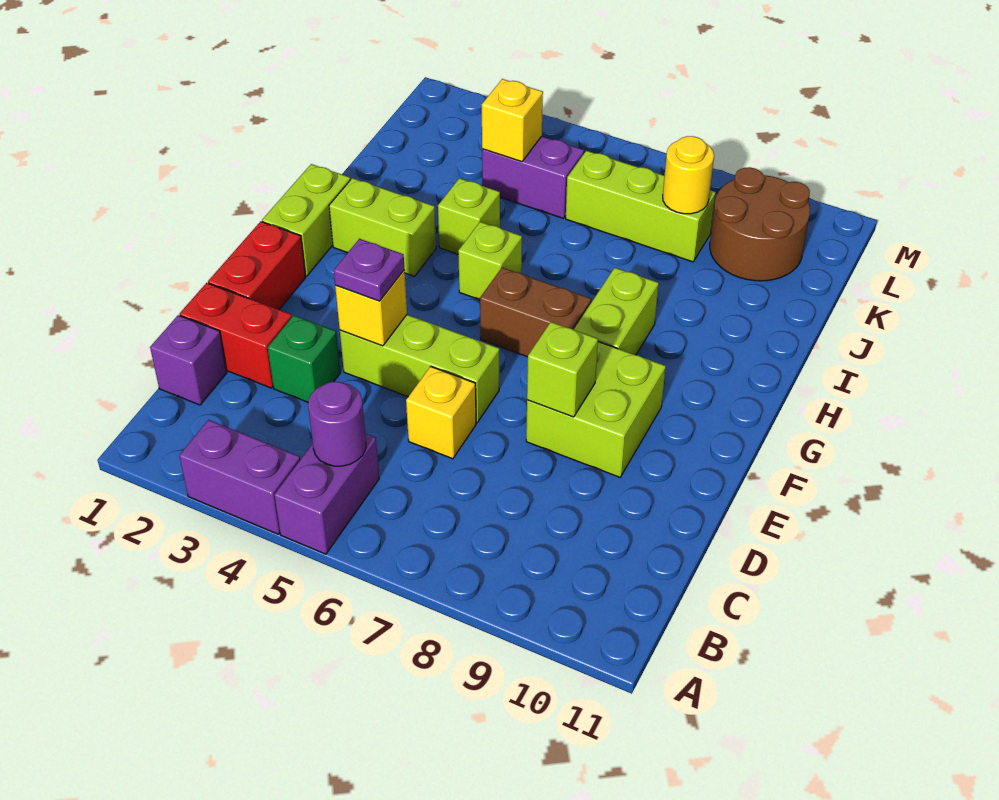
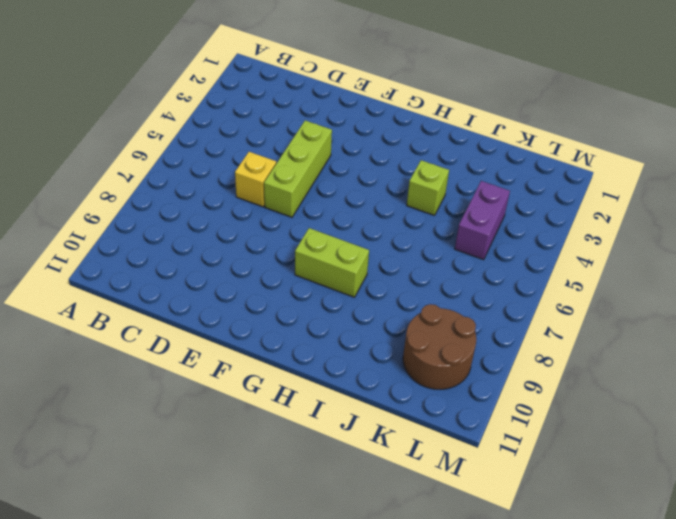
none -> purple 1x2 brick [179,420,300,534]
none -> purple 1x2 brick [274,434,379,554]
none -> purple 1x1 brick [150,315,227,405]

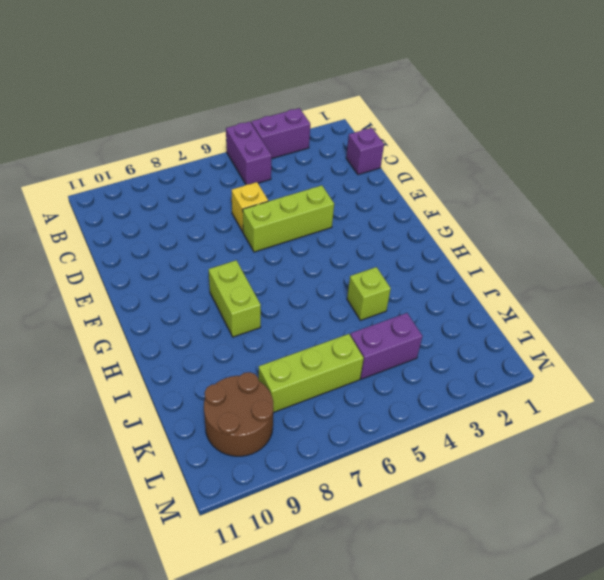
none -> red 1x2 brick [180,283,292,388]
none -> green 1x1 brick [268,316,340,402]
none -> red 1x2 brick [208,221,306,310]

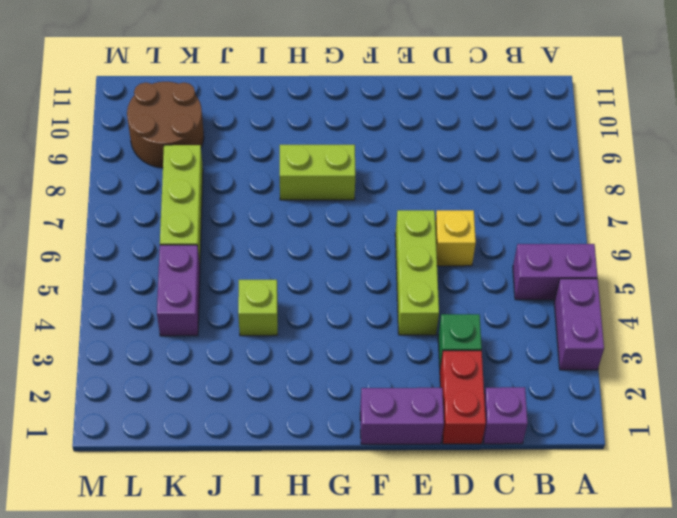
purple 1x2 brick [360,388,444,444] -> red 1x2 brick [208,221,306,310]
none -> lime 2x2 brick [526,342,666,477]
none -> lime 1x2 brick [262,164,350,276]
none -> brown 1x2 brick [480,268,591,357]

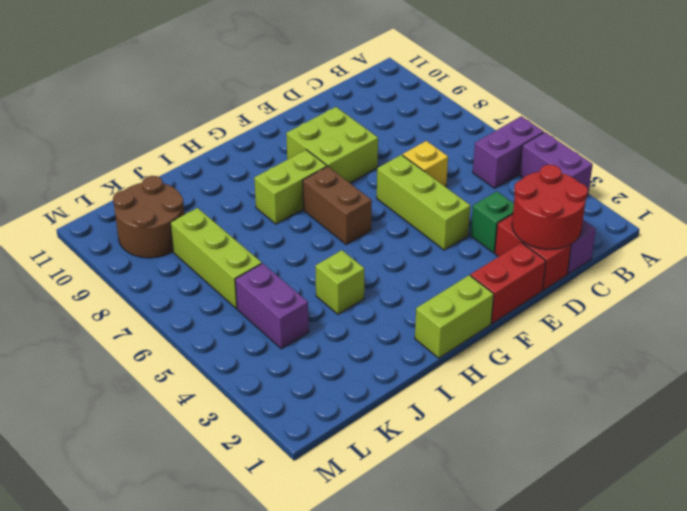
red 2x2 round brick [512,165,588,249] -> none
none -> lime 1x2 brick [329,178,436,276]
none -> lime 1x1 brick [458,222,522,300]
none -> purple 1x1 round brick [308,382,366,466]

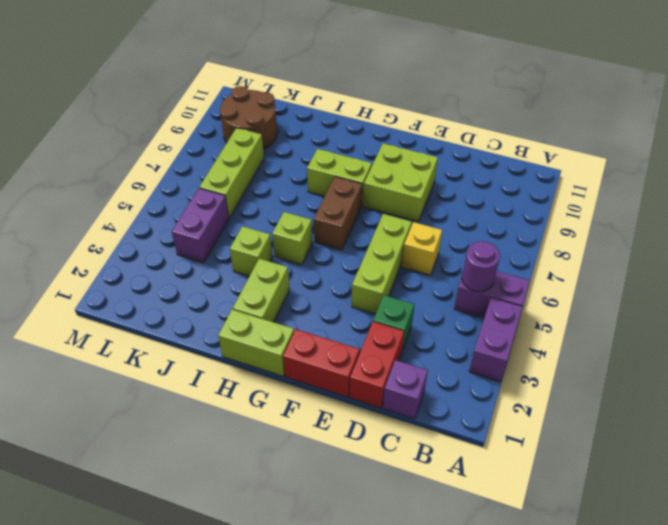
none -> yellow 1x1 brick [335,270,407,346]
none -> lime 1x1 brick [527,322,598,417]
none -> yellow 1x1 brick [482,79,543,162]

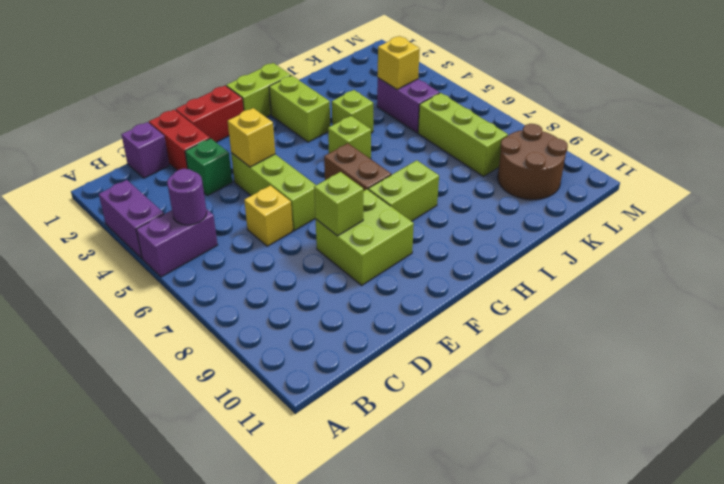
none -> yellow 1x1 round brick [663,136,714,214]
none -> purple 1x1 plate [334,239,404,301]

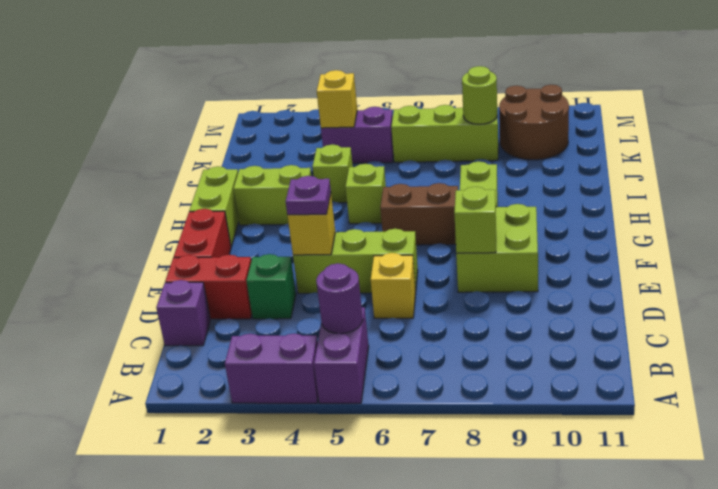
lime 1x1 round brick [462,66,498,124] -> yellow 1x1 round brick [663,136,714,214]

